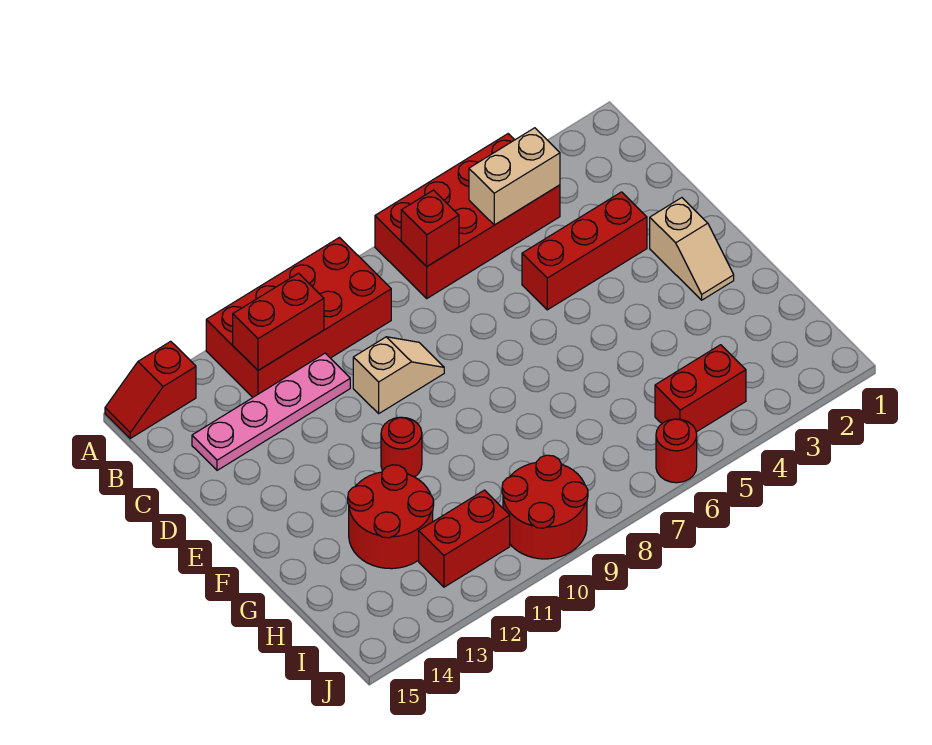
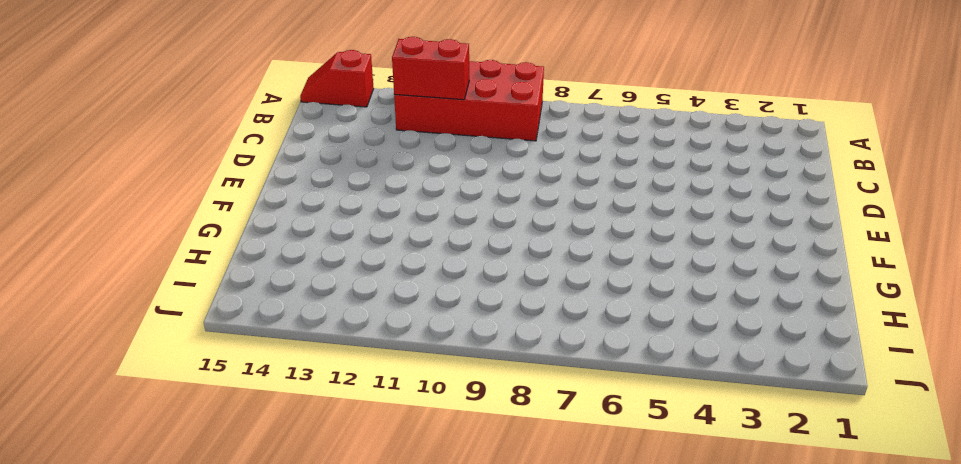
none -> red 2x4 brick [375,134,560,298]
none -> pink 1x4 plate [192,353,350,470]
none -> red 1x3 brick [522,192,647,310]

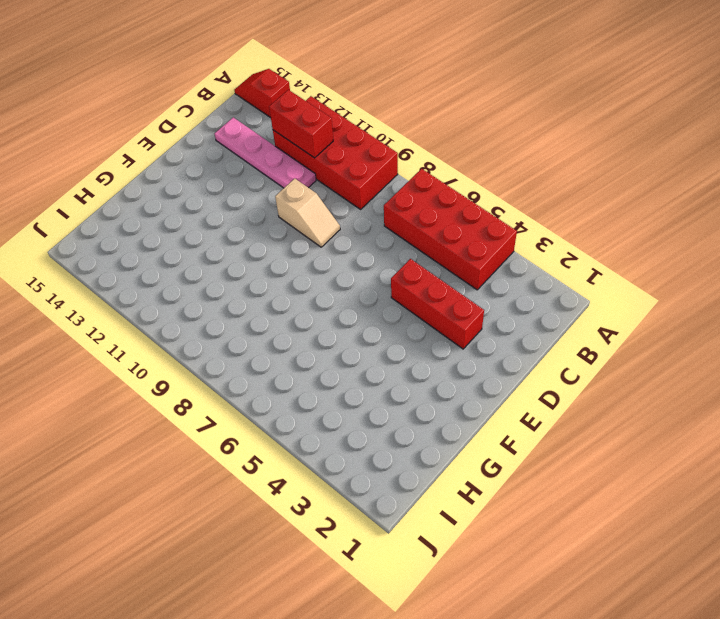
none -> tan 1x2 slope [650,198,734,300]
none -> red 1x1 round brick [381,417,422,477]
none -> red 2x2 round brick [348,465,434,569]

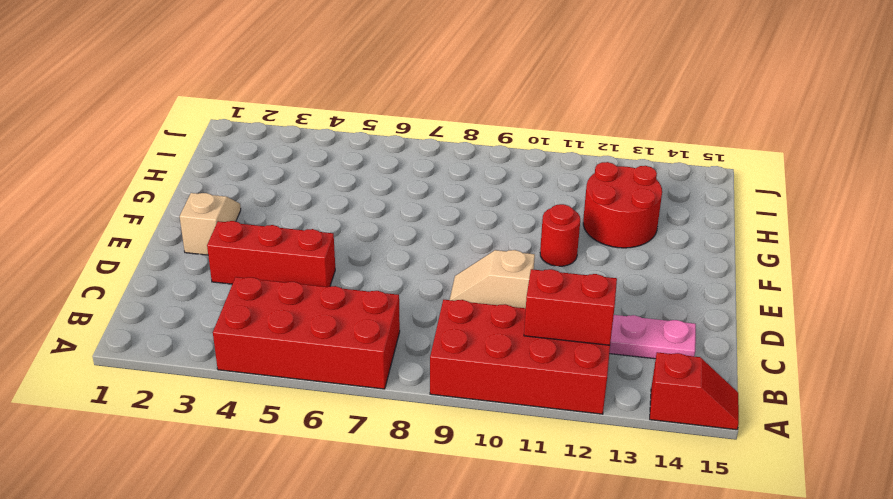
none -> red 1x2 brick [655,345,746,432]
none -> red 2x2 round brick [502,455,588,559]
none -> red 1x2 brick [419,490,510,587]

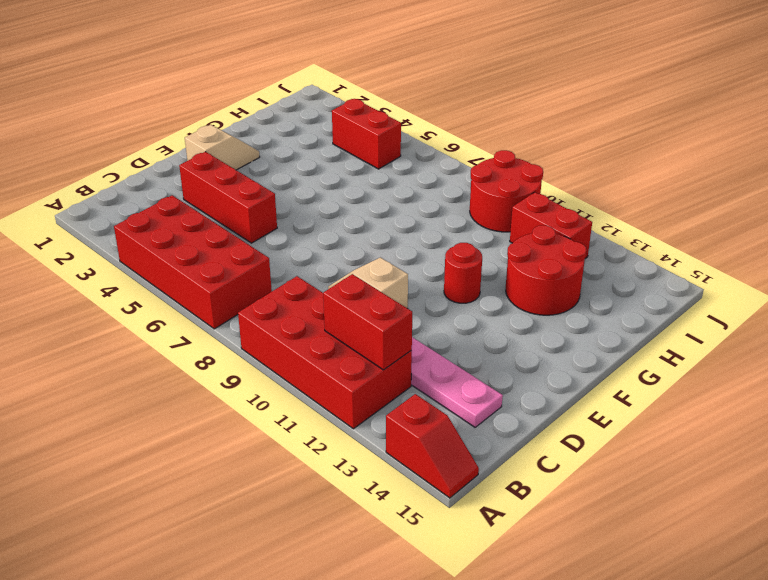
none -> red 1x1 round brick [656,419,697,483]
none -> tan 1x2 brick [469,128,560,225]
none -> red 1x1 brick [401,190,459,266]

